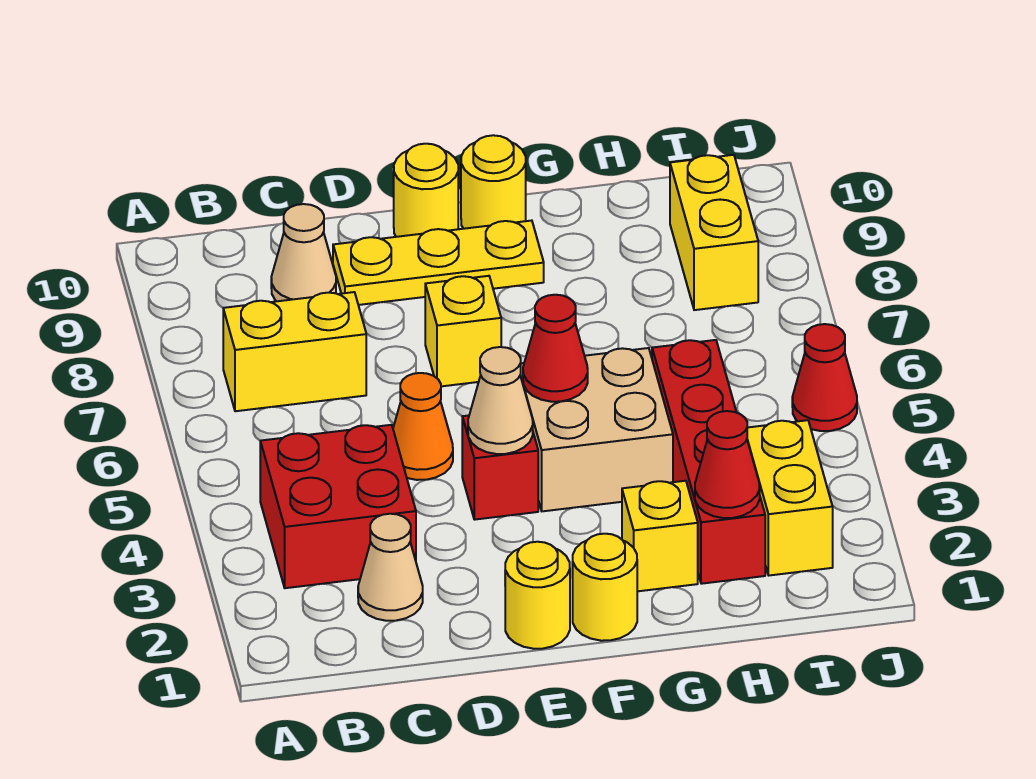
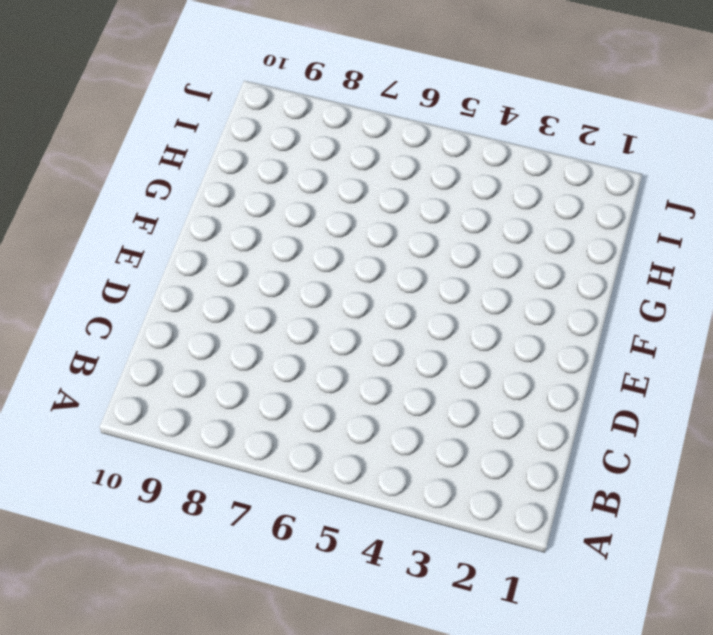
none -> red 2x2 brick [260,425,416,588]
none -> yellow 1x2 brick [223,292,366,411]
none -> tan 1x1 cone [358,514,423,621]

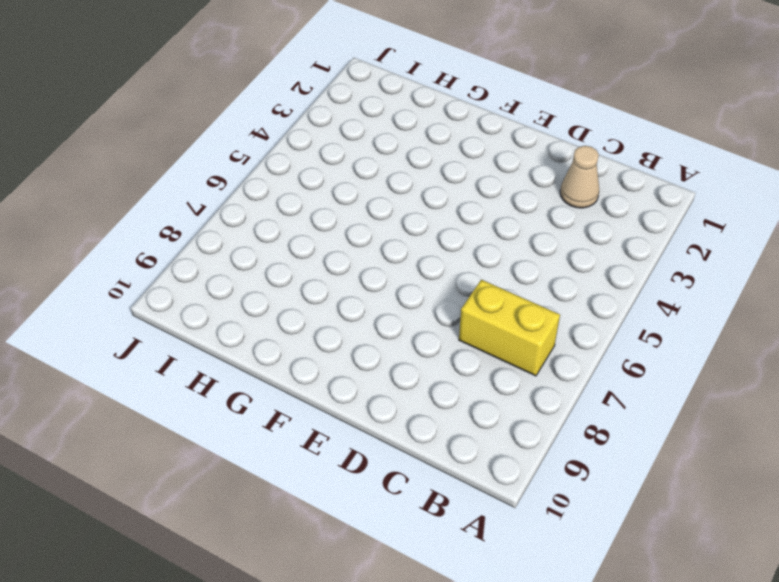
none -> red 2x2 brick [260,425,416,588]
none -> tan 1x1 cone [271,204,336,301]
none -> orange 1x1 cone [393,373,453,480]

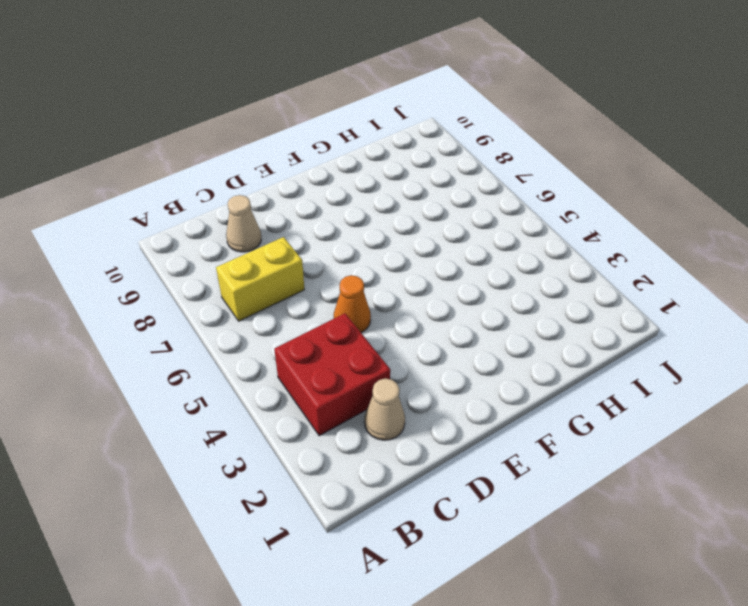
none -> yellow 1x3 plate [333,221,544,305]
none -> yellow 1x1 round brick [505,542,570,649]
none -> red 1x1 brick [462,415,538,520]

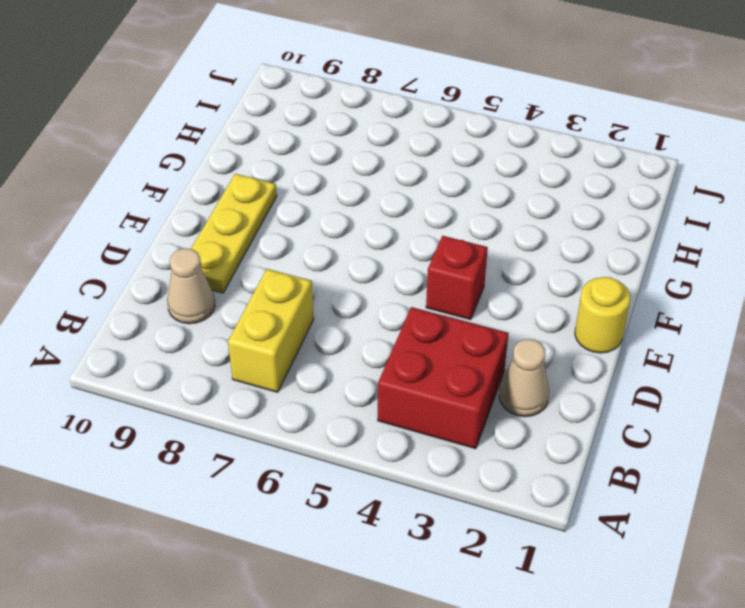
none -> orange 1x1 cone [393,373,453,480]
none -> yellow 1x1 brick [425,276,501,386]
none -> yellow 1x1 round brick [394,144,458,237]

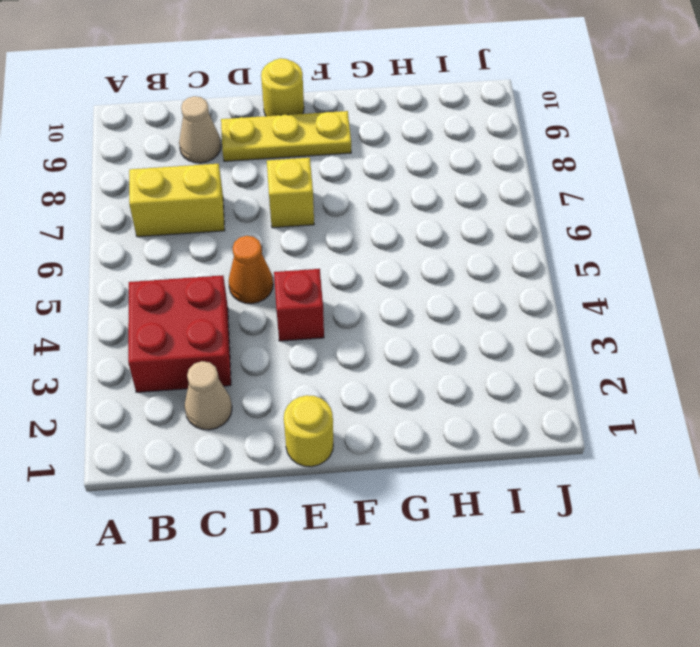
none -> yellow 1x1 round brick [572,534,637,641]
none -> tan 2x2 brick [520,348,673,511]
none -> yellow 1x1 round brick [461,135,526,229]

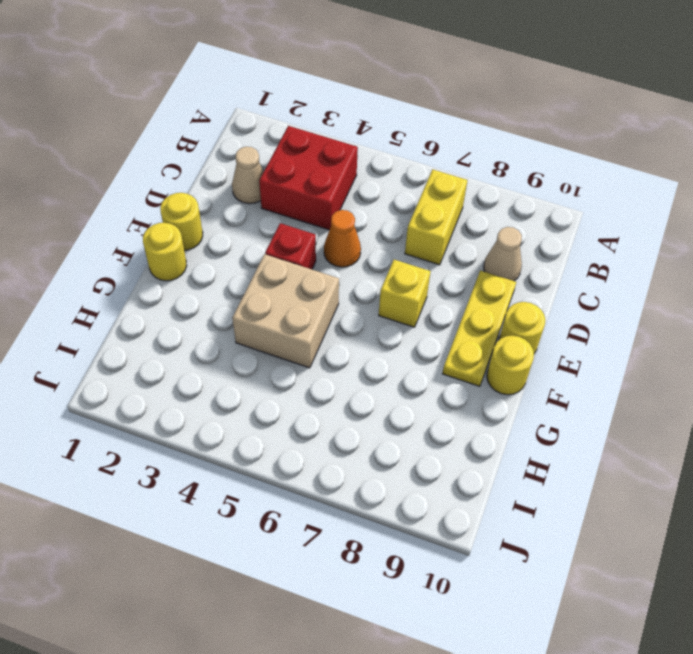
none -> yellow 1x1 brick [622,481,698,591]
none -> red 1x4 brick [652,340,765,584]
none -> yellow 1x2 brick [747,420,833,575]

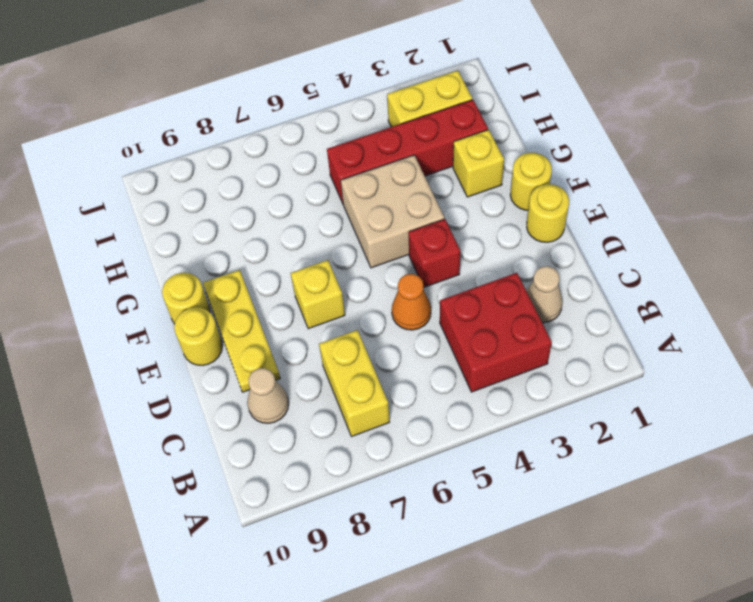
none -> yellow 1x2 brick [670,155,758,310]
none -> red 1x1 cone [792,324,857,431]
none -> tan 1x1 cone [468,347,533,454]

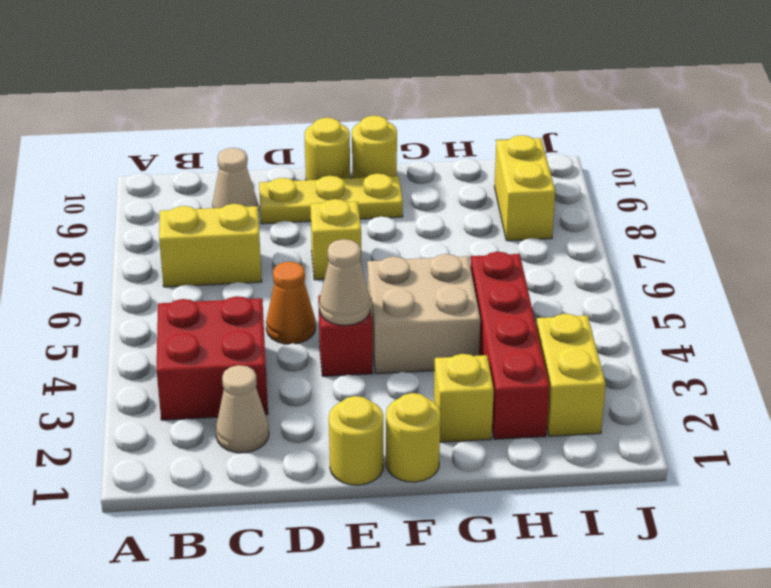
none -> red 1x1 cone [792,324,857,431]
none -> red 1x1 cone [523,295,588,402]
none -> red 1x1 cone [695,411,760,518]

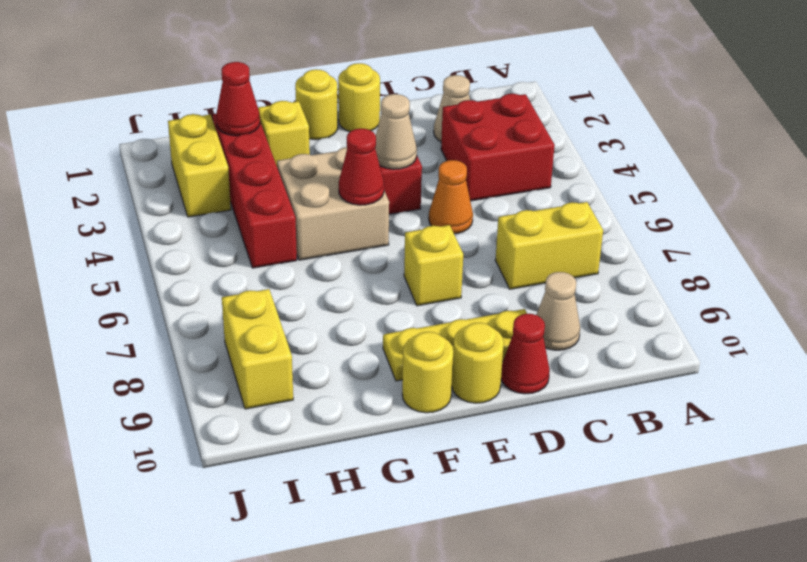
red 1x1 cone [501,314,550,394] -> red 1x1 cone moved to [792,324,857,431]

